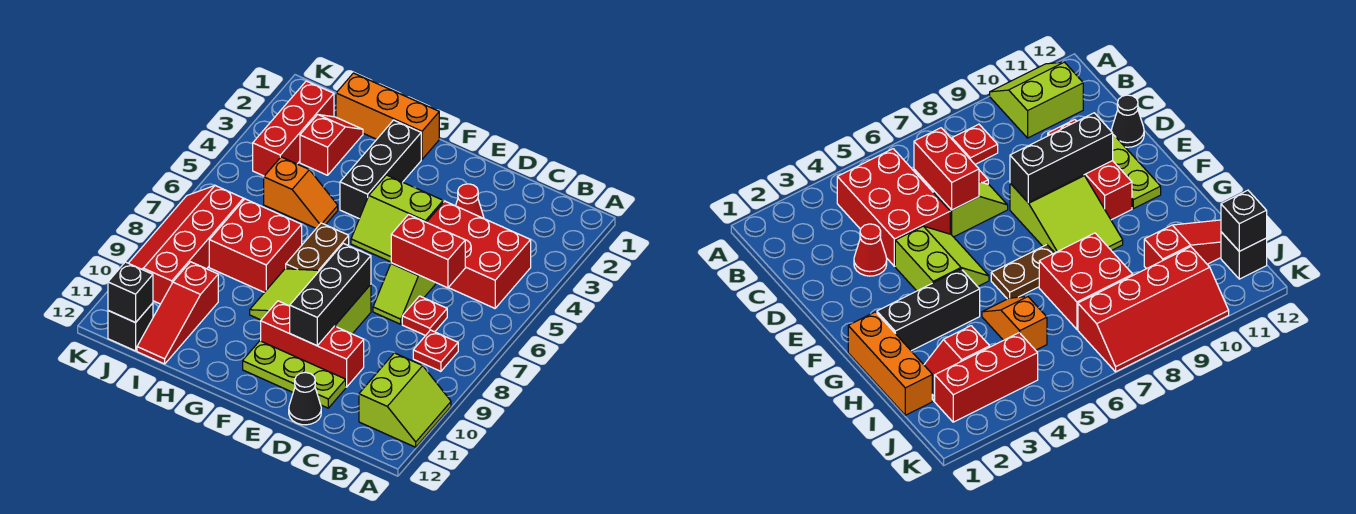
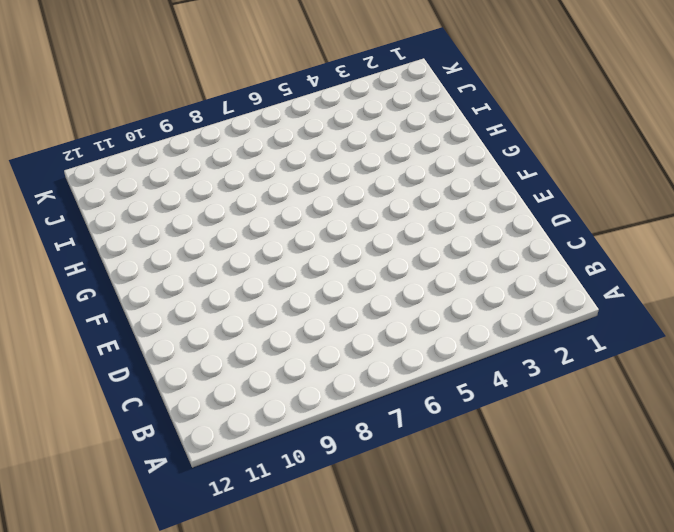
none -> lime 2x2 slope [359,353,451,447]
none -> red 2x3 brick [427,201,531,308]
none -> red 1x1 plate [413,330,458,371]

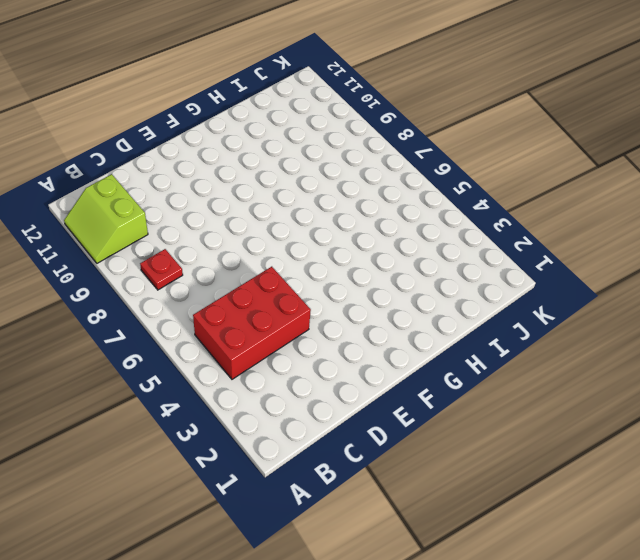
none -> red 1x1 plate [402,296,447,336]
none -> red 1x1 cone [456,184,484,219]
none -> lime 1x2 slope [373,263,436,324]

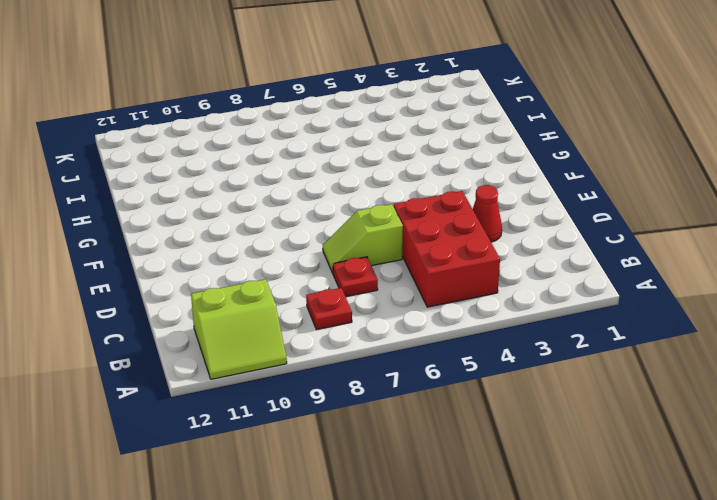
none -> red 1x3 brick [261,301,364,387]
none -> lime 1x3 plate [243,341,346,408]
none -> black 1x1 cone [289,372,321,425]

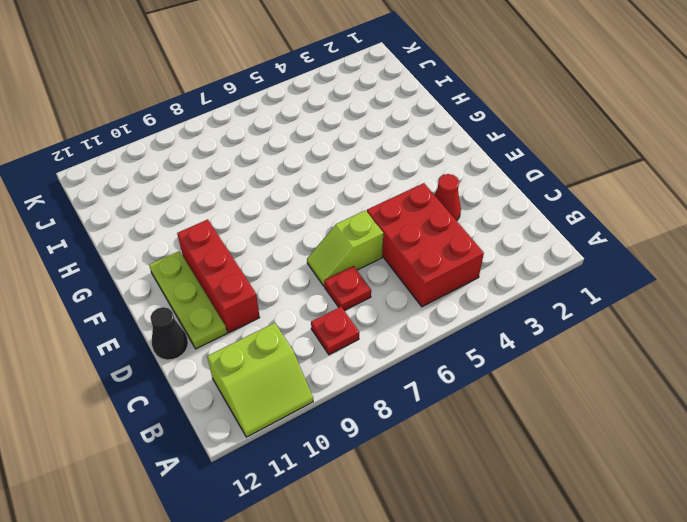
none -> lime 2x2 slope [351,175,443,262]
none -> lime 2x3 slope [250,269,371,334]
none -> orange 1x3 brick [336,73,439,159]

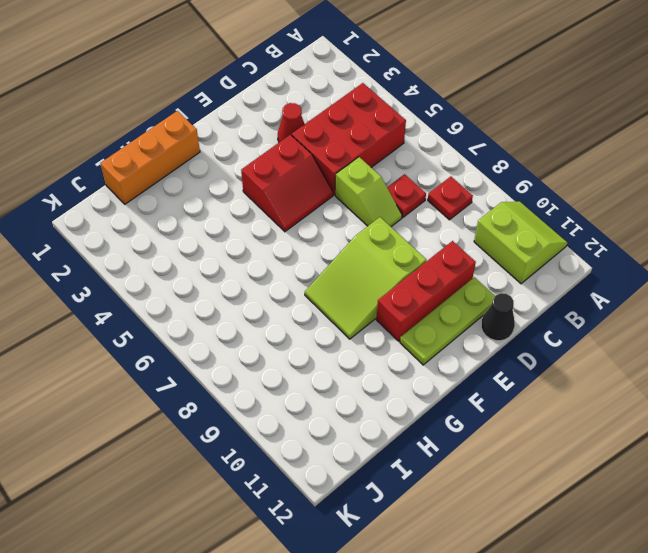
red 2x2 slope [241,135,333,232] -> lime 2x2 slope [351,175,443,262]
none -> black 1x3 brick [340,120,421,218]
none -> brown 1x2 plate [286,223,349,270]
none -> orange 1x2 slope [264,157,338,228]

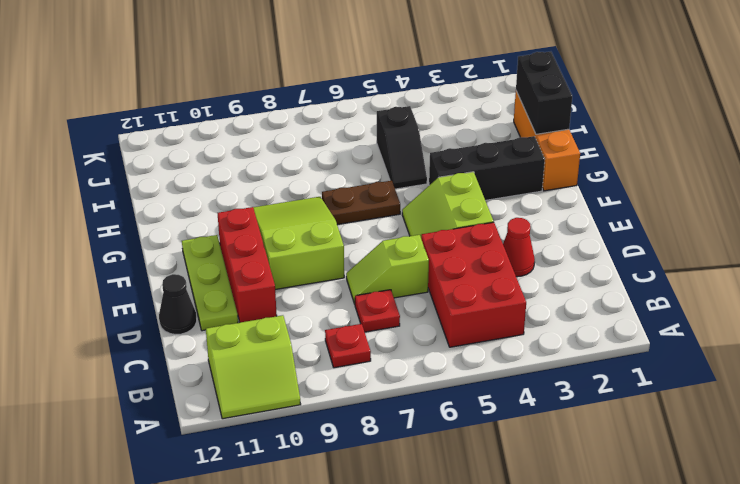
black 1x2 brick [516,52,572,134] -> none
black 1x2 slope [377,106,427,189] -> orange 1x2 slope [264,157,338,228]
none -> red 2x2 brick [209,199,302,292]
none -> red 1x2 slope [300,115,363,175]
none -> red 1x3 slope [137,262,218,364]

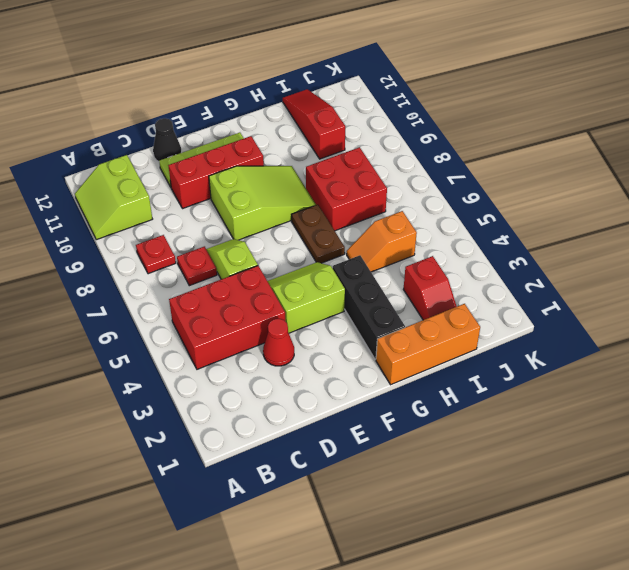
none -> red 1x3 brick [253,81,334,176]
none -> red 2x4 slope [129,186,243,304]
none -> black 1x1 brick [108,303,153,351]

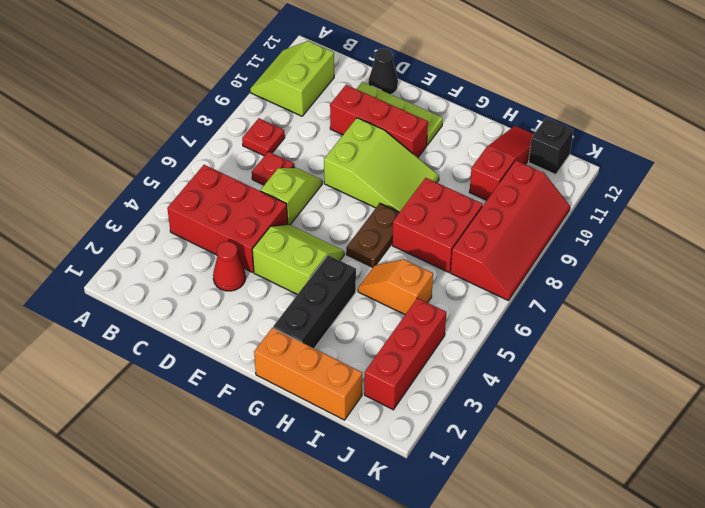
none -> red 1x2 slope [300,115,363,175]
none -> red 1x2 brick [391,215,465,288]
none -> black 1x3 brick [290,243,371,346]

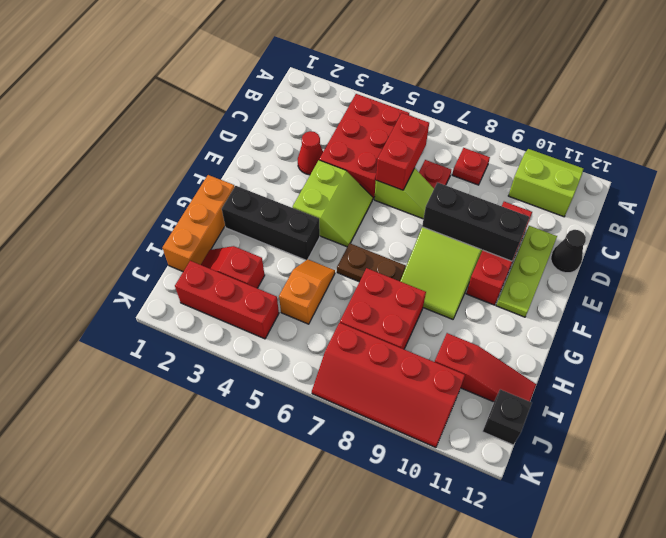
none -> black 1x1 brick [108,262,153,323]

